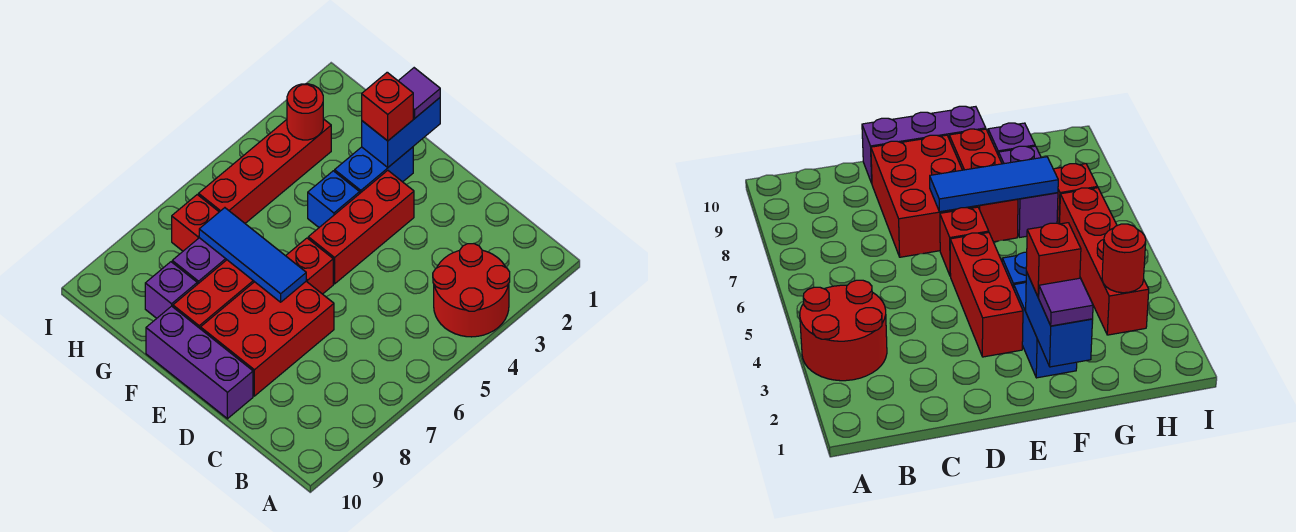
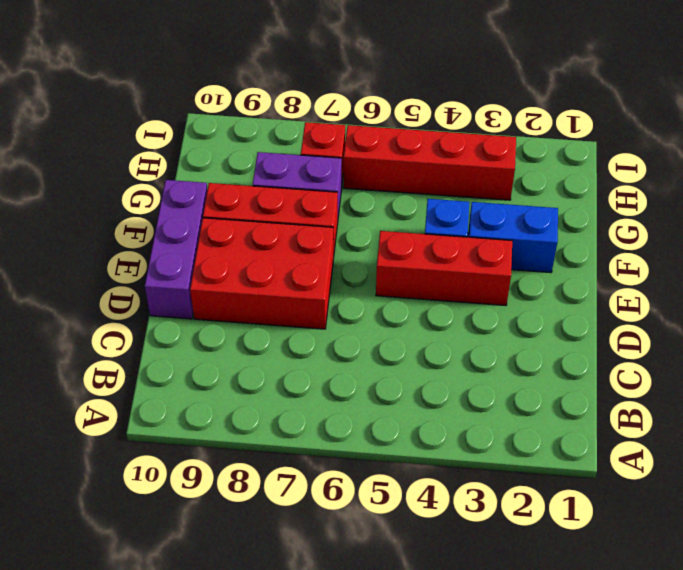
none -> red 2x2 round brick [433,244,510,337]
none -> red 1x1 brick [286,238,333,294]
none -> purple 1x1 brick [145,262,197,318]

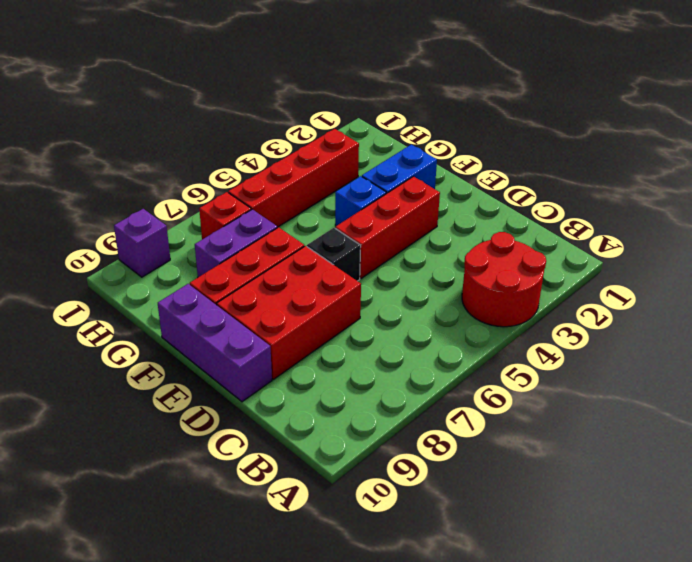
black 1x1 brick [307,228,361,281] -> red 1x1 brick [286,238,333,294]
purple 1x1 brick [114,209,170,277] -> purple 1x1 brick moved to [145,262,197,318]
none -> blue 1x3 tile [199,208,306,302]
none -> blue 1x2 brick [362,98,440,167]
none -> red 1x1 round brick [287,84,323,140]

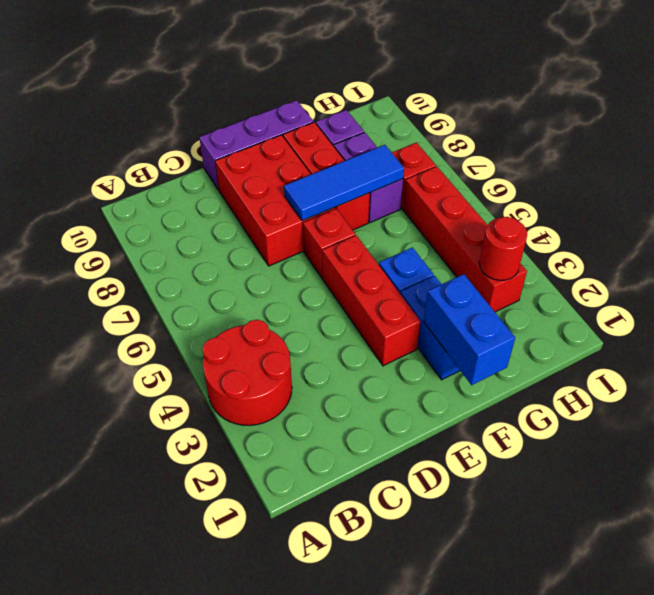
none -> purple 1x1 tile [398,68,440,118]
none -> red 1x1 brick [362,72,413,141]

